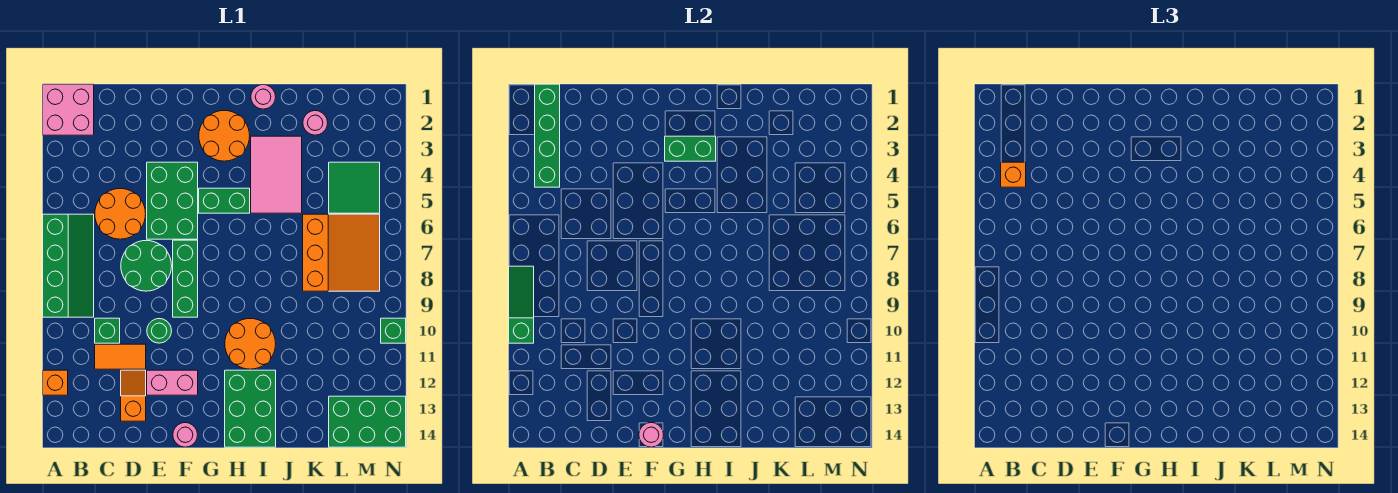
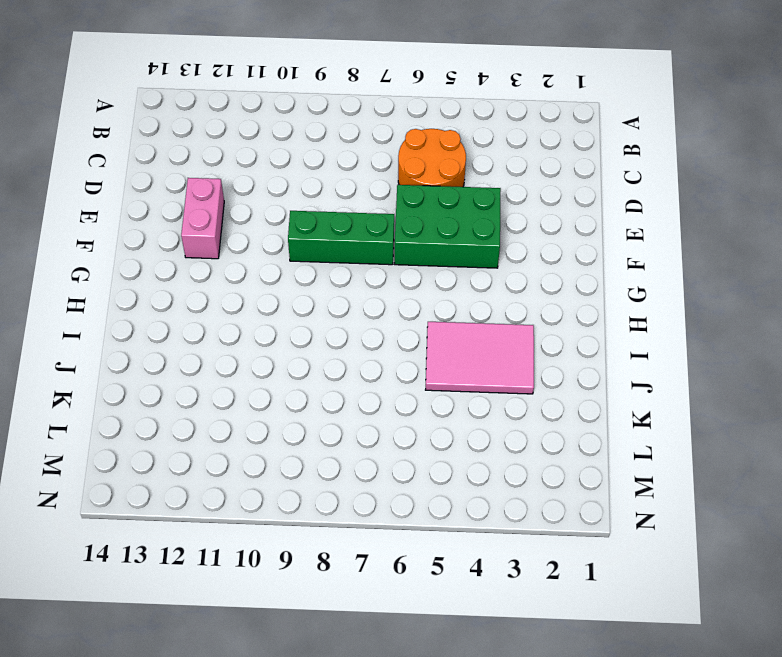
none -> pink 2x2 brick [43,84,94,135]
none -> green 2x4 slope [43,214,94,317]
none -> orange 1x1 brick [43,370,68,395]

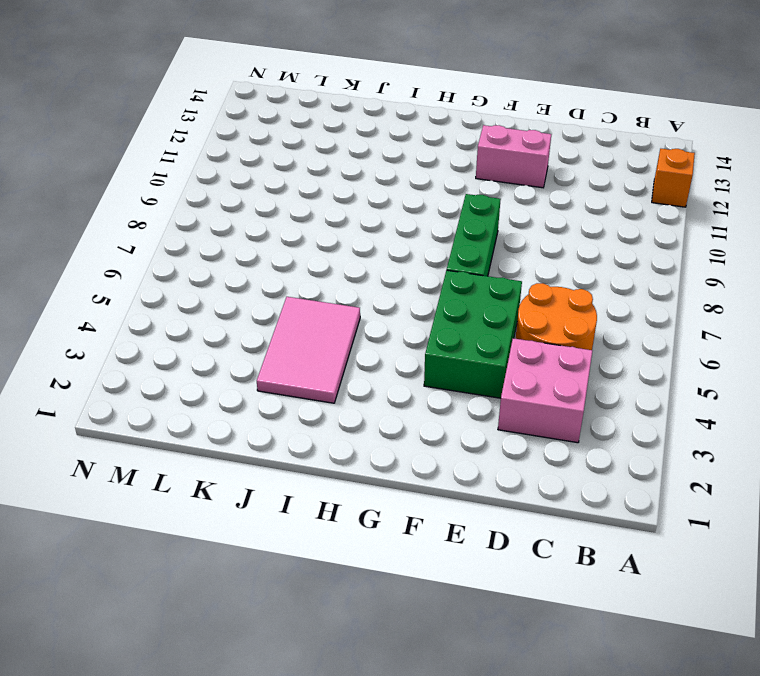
pink 2x2 brick [498,338,592,443] -> pink 2x2 brick moved to [43,84,94,135]
none -> green 2x4 slope [43,214,94,317]
none -> green 1x1 brick [95,318,120,343]
none -> orange 1x2 tile [95,344,146,369]

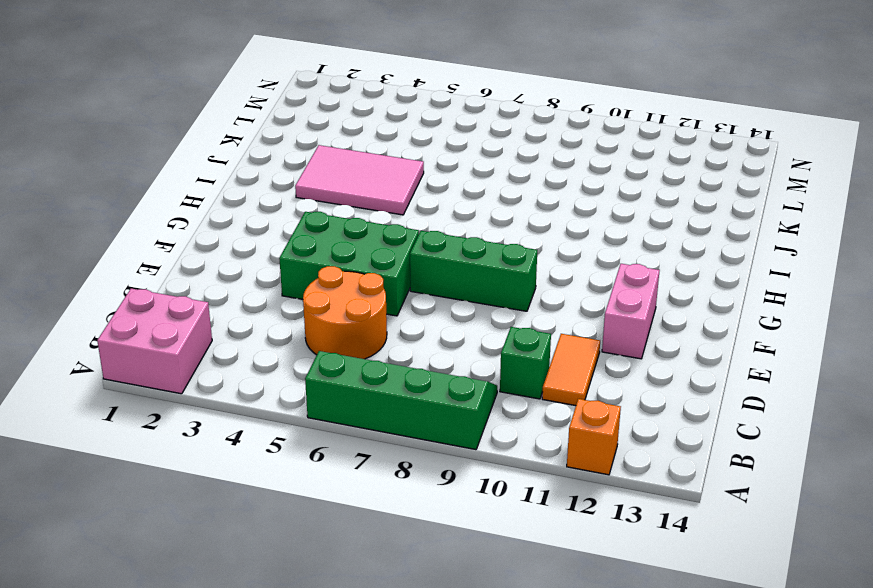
none -> green 2x2 round brick [121,240,172,291]
none -> orange 1x2 slope [121,370,146,421]
none -> green 1x1 round brick [147,319,172,343]

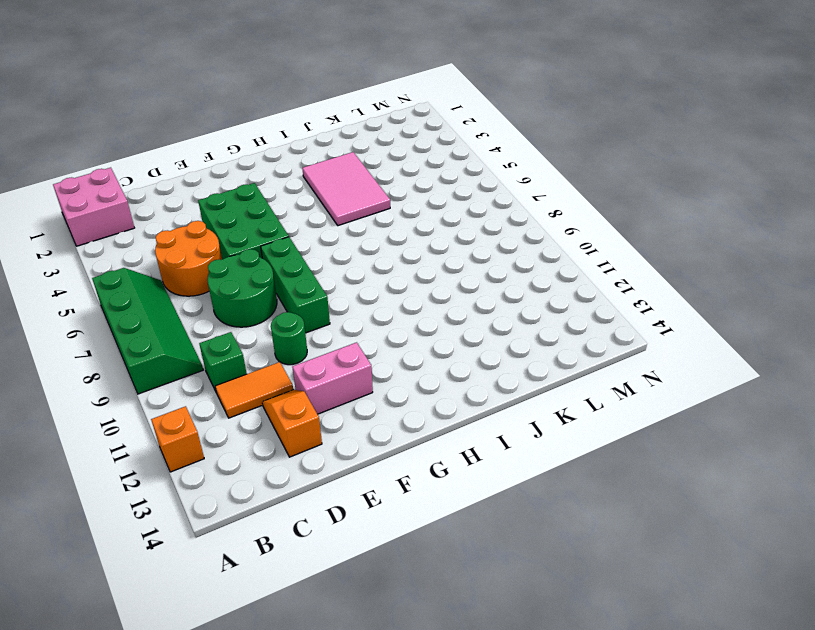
none -> pink 1x1 round brick [173,423,198,447]
none -> orange 2x2 round brick [199,110,250,161]
none -> green 1x2 brick [199,188,250,213]

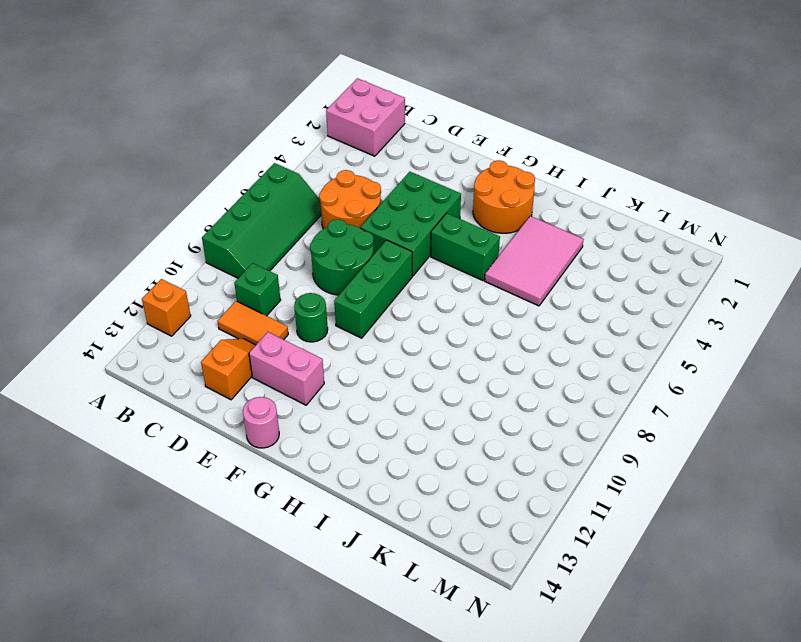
none -> orange 2x2 round brick [225,318,276,369]
none -> green 2x3 brick [225,370,276,447]
none -> pink 1x1 round brick [251,85,276,109]

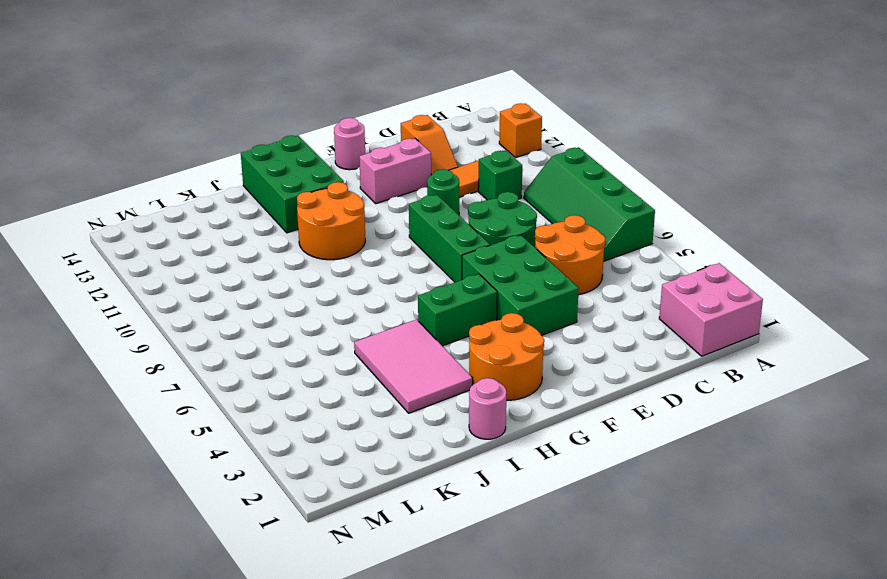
none -> pink 1x1 round brick [303,111,328,135]
none -> orange 3x3 slope [303,214,380,291]
none -> green 2x2 tile [329,162,380,213]

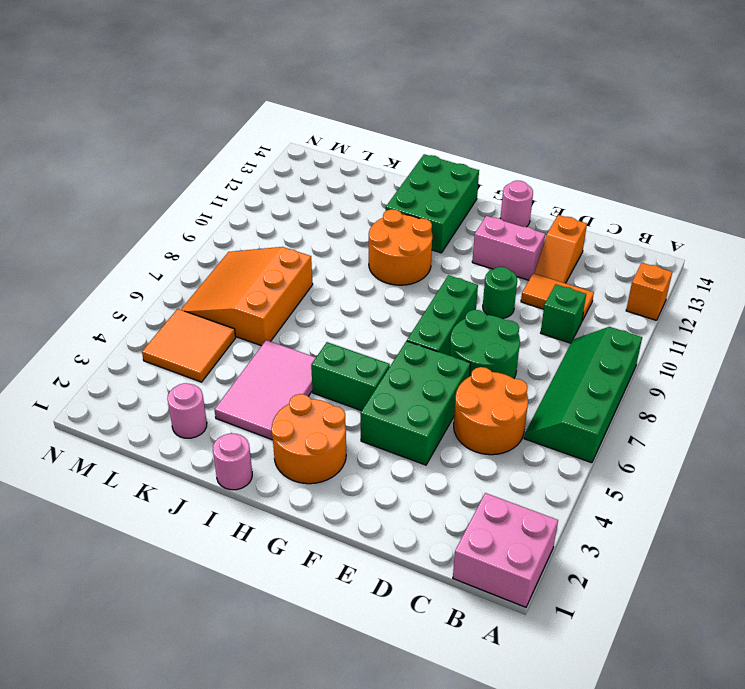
orange 2x2 tile [142,309,236,382] -> green 2x2 tile [329,162,380,213]
none -> green 2x3 brick [329,396,406,447]
none -> green 1x1 brick [381,318,406,343]
none -> green 1x3 slope [509,266,534,343]

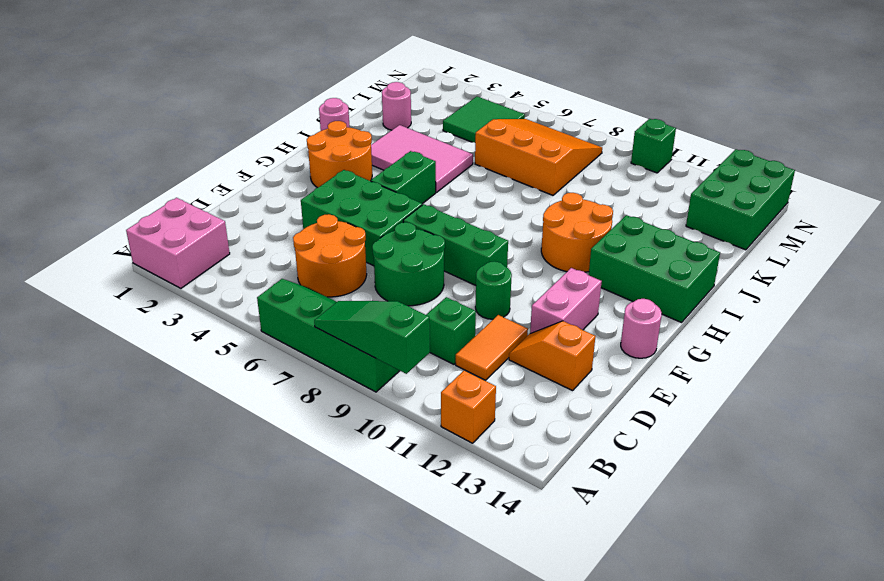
none -> green 1x4 brick [535,84,560,187]
none -> pink 1x1 round brick [639,423,664,447]
none -> green 1x2 brick [665,136,716,161]

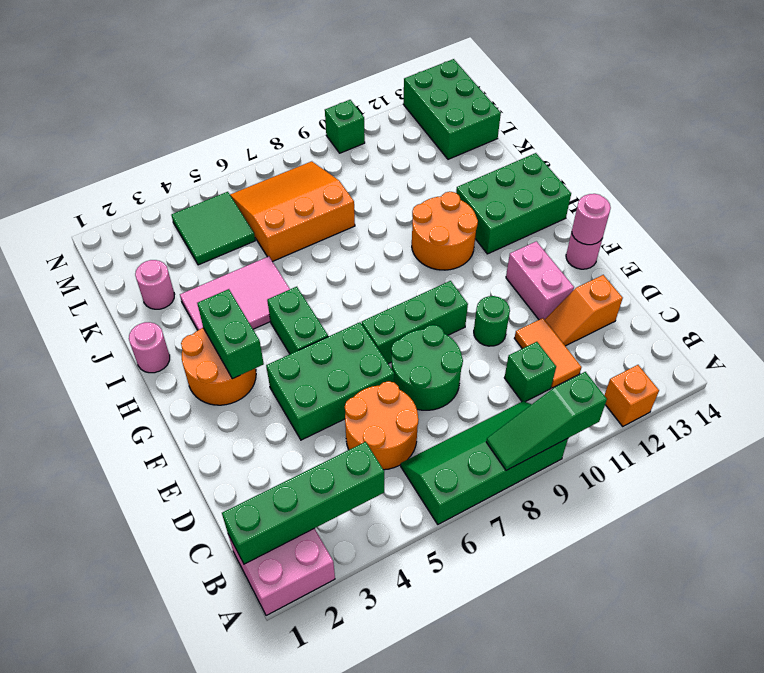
none -> orange 1x1 brick [1001,162,1026,187]

